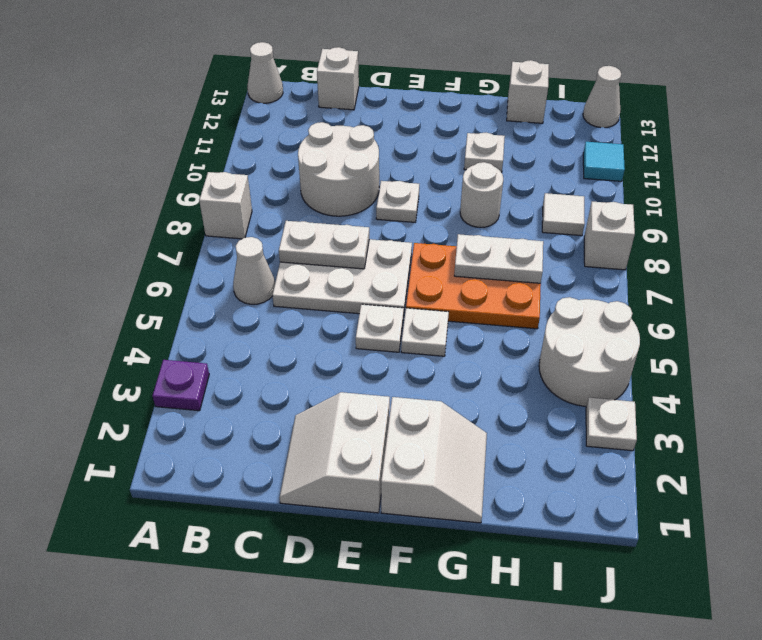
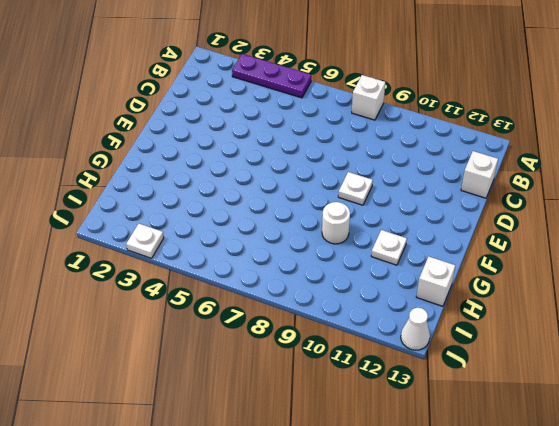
purple 1x3 plate [232,54,311,98] -> purple 1x1 plate [152,360,209,411]
none -> white 1x1 cone [247,42,283,103]
none -> white 1x1 cone [233,237,275,304]
none -> white 2x3 plate [273,239,412,317]

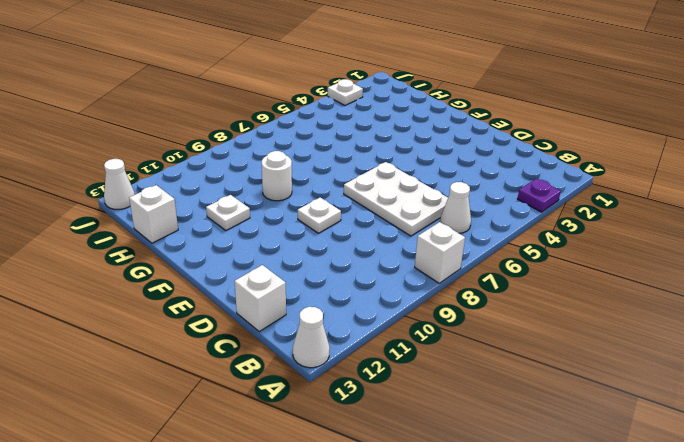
none -> white 2x2 round brick [298,122,379,216]
none -> white 2x2 slope [280,392,390,513]
none -> white 1x1 plate [356,304,404,352]

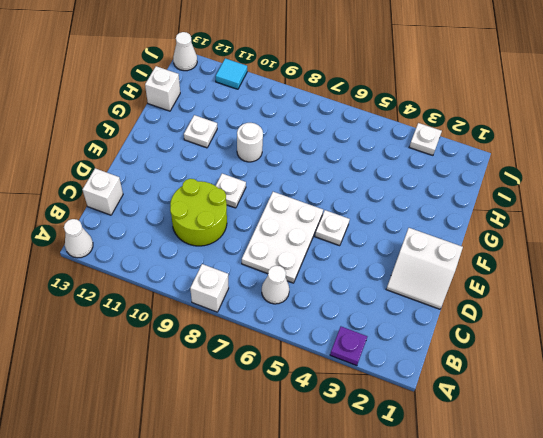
lime 2x2 round brick [170,179,227,246] -> white 2x2 round brick [298,122,379,216]
none -> white 2x2 slope [381,397,487,523]
none -> white 1x1 plate [401,308,449,356]
none -> orange 2x3 plate [406,243,541,329]

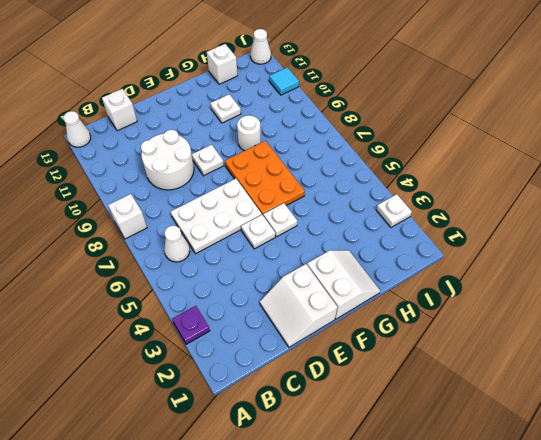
orange 2x3 plate [225,141,305,215] -> orange 2x3 plate turned to [406,243,541,329]
none -> white 2x2 round brick [539,297,640,406]
none -> white 1x1 tile [542,193,585,236]
none -> white 1x1 brick [584,202,635,270]

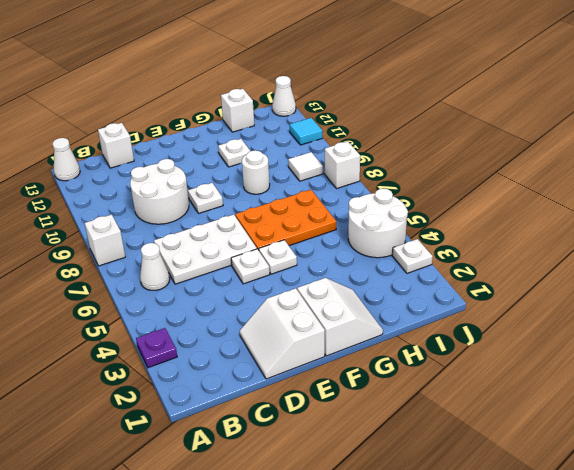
none -> white 1x2 plate [279,221,369,269]
none -> white 1x2 plate [454,234,543,283]

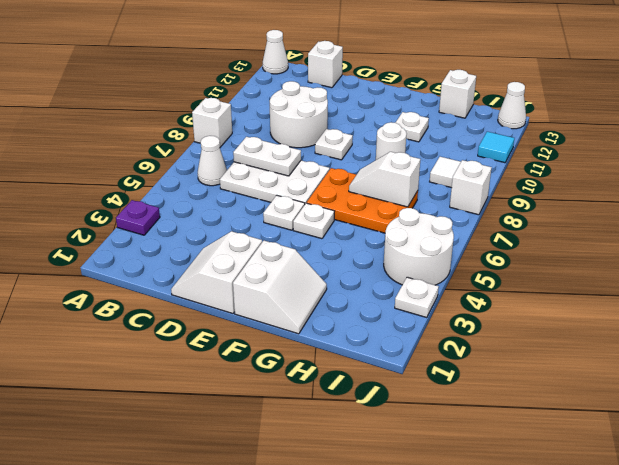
white 1x2 slope [349,152,420,207] -> white 1x2 plate [454,234,543,283]

